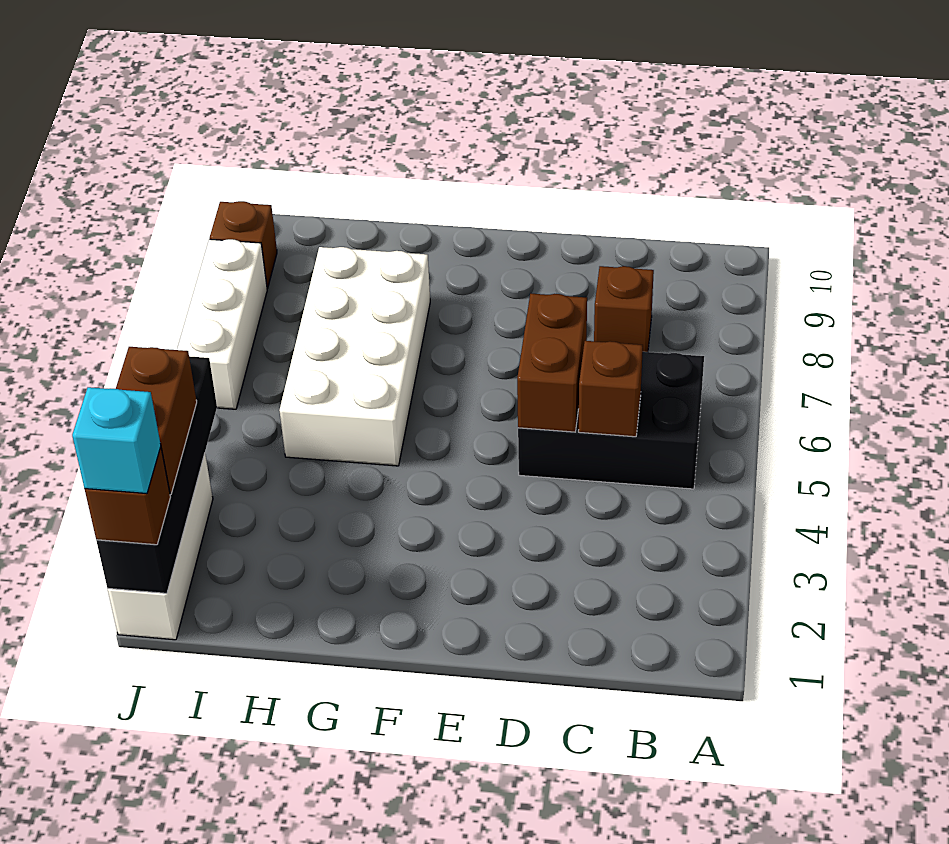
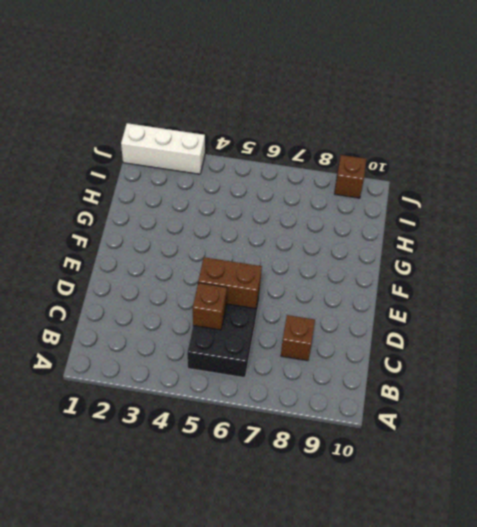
none -> white 2x4 brick [279,247,430,466]
none -> white 1x3 brick [177,239,267,409]
none -> black 1x4 brick [96,356,217,593]

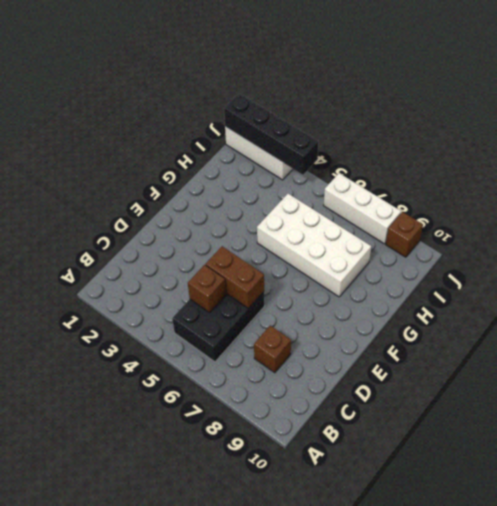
none -> brown 1x1 brick [85,447,171,545]
none -> brown 1x2 brick [116,347,197,495]
none -> cyan 1x1 brick [72,387,161,494]

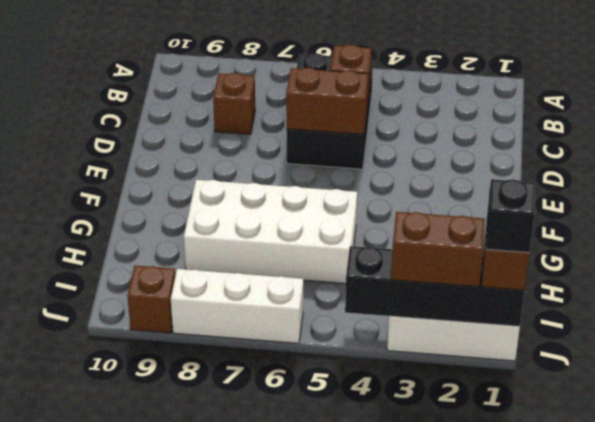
black 1x1 brick [485,179,535,253] -> cyan 1x1 brick [72,387,161,494]

